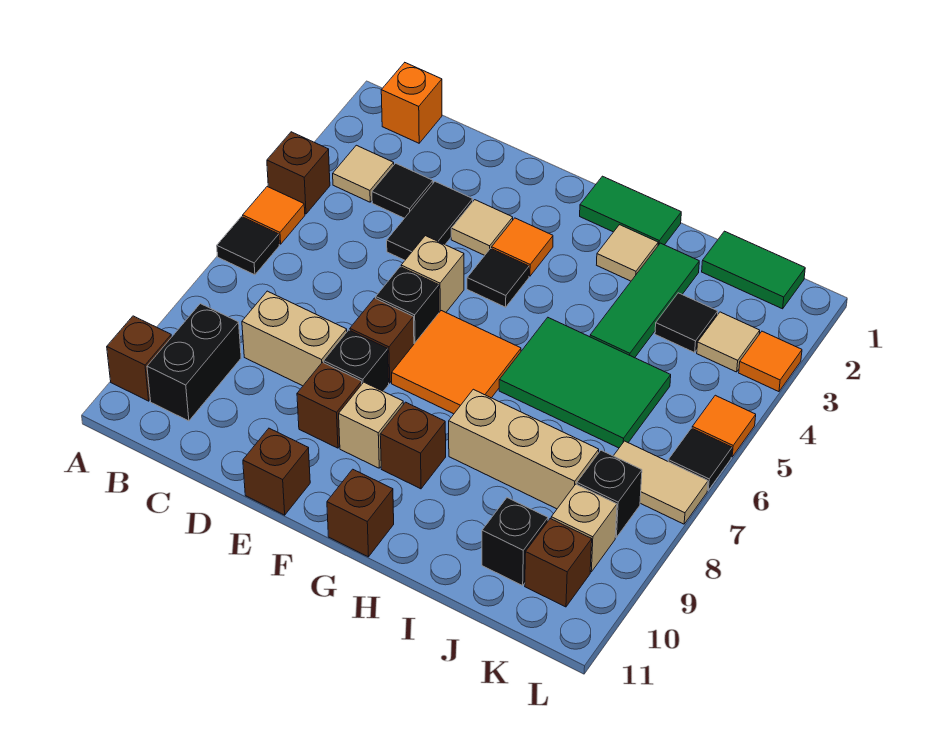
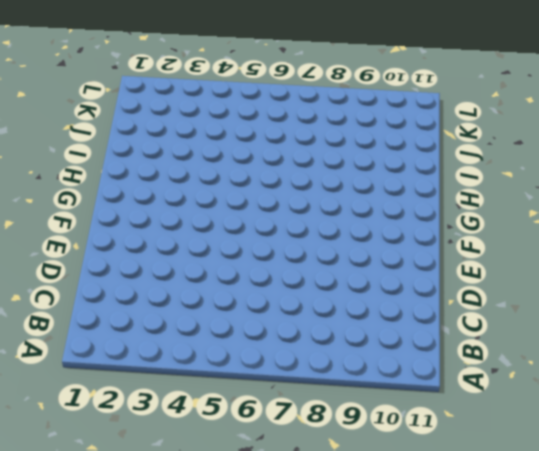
none -> brown 1x1 brick [267,132,330,214]
none -> orange 1x1 tile [243,187,305,244]
none -> black 1x1 tile [217,217,279,275]
none -> brown 1x1 brick [107,316,171,401]

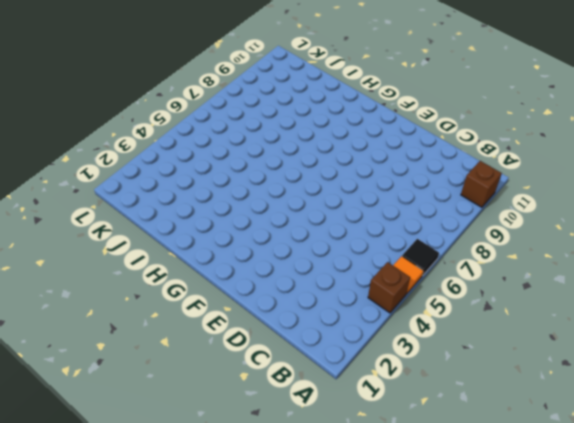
none -> orange 1x1 brick [381,63,442,143]
none -> tan 1x1 tile [333,145,394,202]
none -> black 1x2 brick [147,304,241,421]
none -> black 1x1 tile [372,163,433,218]

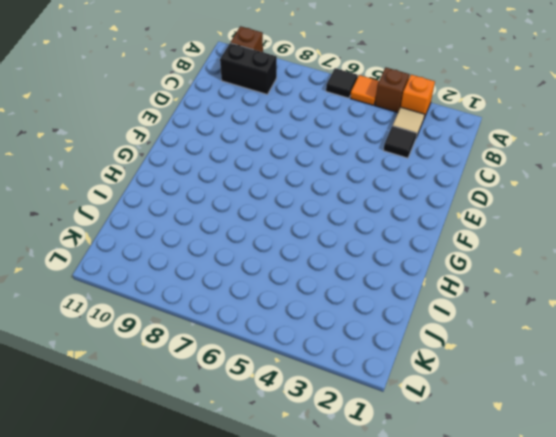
orange 1x1 brick [401,75,435,118] -> orange 1x1 brick moved to [381,63,442,143]
none -> tan 1x2 brick [242,291,347,386]
none -> black 1x2 tile [387,182,473,260]
none -> tan 1x1 tile [451,200,513,255]
none -> tan 1x1 brick [401,236,464,312]

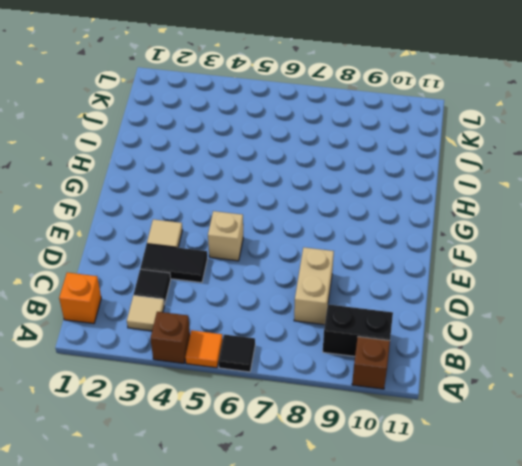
none -> black 1x1 brick [376,267,439,344]
none -> brown 1x1 brick [350,298,414,383]
none -> black 1x1 brick [324,330,389,391]
none -> brown 1x1 brick [297,362,362,448]

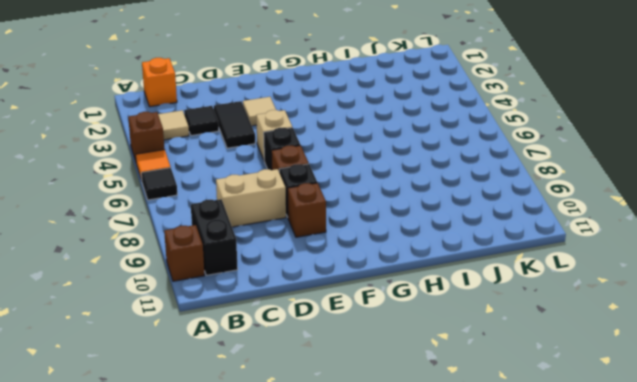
none -> brown 1x1 brick [243,428,310,515]
none -> orange 1x1 tile [492,218,553,276]
none -> black 1x1 tile [467,248,529,307]
none -> orange 2x2 tile [392,311,521,414]

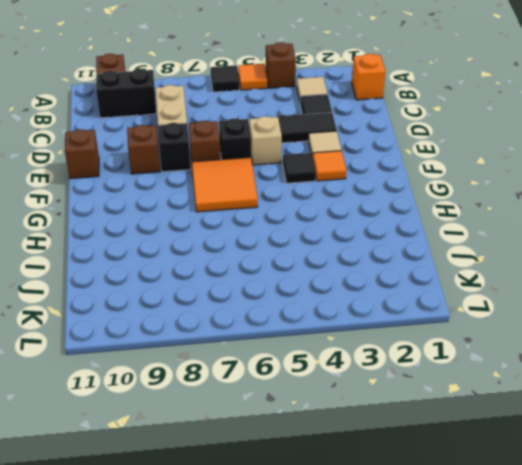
none -> tan 1x1 brick [339,382,403,468]
none -> green 1x2 tile [580,176,681,245]
none -> brown 1x1 brick [380,402,446,489]
none -> brown 1x1 brick [327,469,394,557]

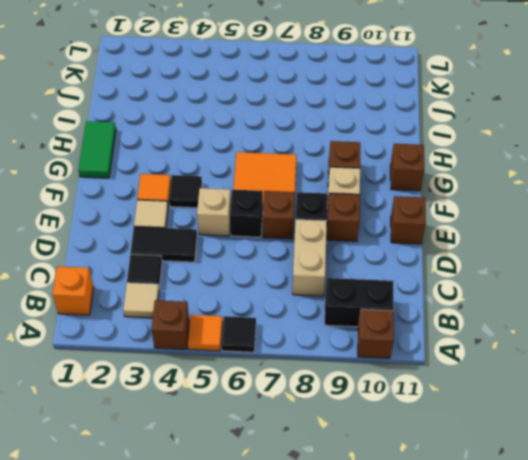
none -> tan 1x1 tile [597,225,658,281]
none -> green 2x3 tile [499,318,671,448]
none -> tan 1x3 brick [449,389,599,509]
none -> green 1x3 tile [590,243,699,358]

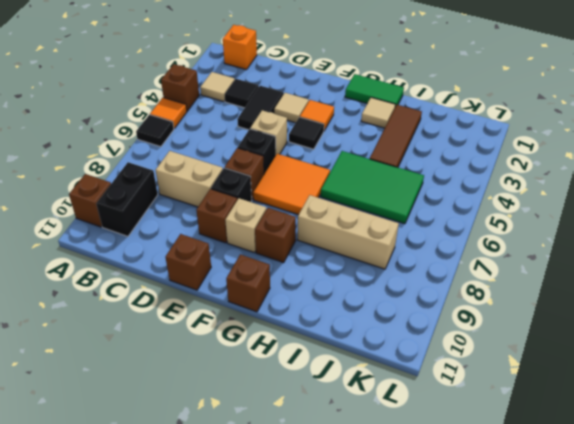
brown 1x3 tile [370,105,422,167] -> green 1x3 tile [590,243,699,358]
none -> green 1x2 tile [702,231,805,309]
none -> black 1x1 tile [655,293,718,353]
none -> black 1x1 brick [482,498,548,585]
none -> tan 1x1 tile [697,312,760,372]

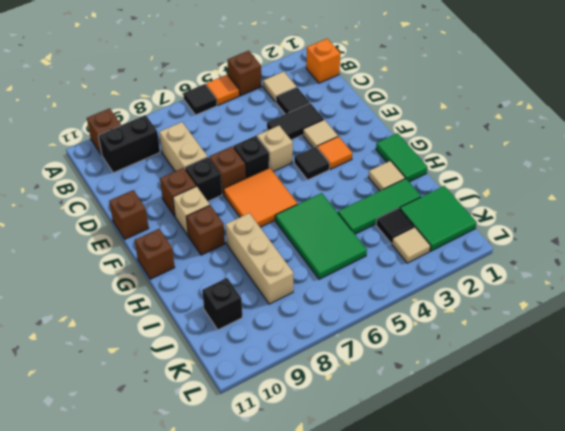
green 2x2 tile [400,186,477,251] -> green 1x2 tile [702,231,805,309]
none -> tan 1x2 tile [614,441,708,524]
none -> black 1x1 brick [577,450,642,537]
none -> tan 1x1 brick [551,484,617,572]
none -> brown 1x1 brick [525,519,592,607]

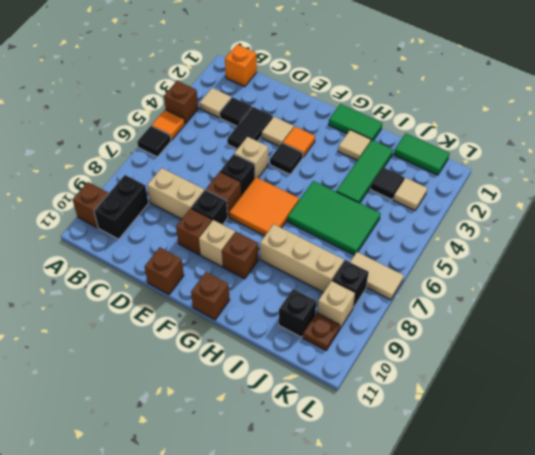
brown 1x1 plate [303,313,340,350] -> brown 1x1 brick [525,519,592,607]
none -> orange 1x1 tile [739,331,802,392]
none -> orange 1x1 tile [692,395,756,457]
none -> black 1x1 tile [668,428,732,490]

